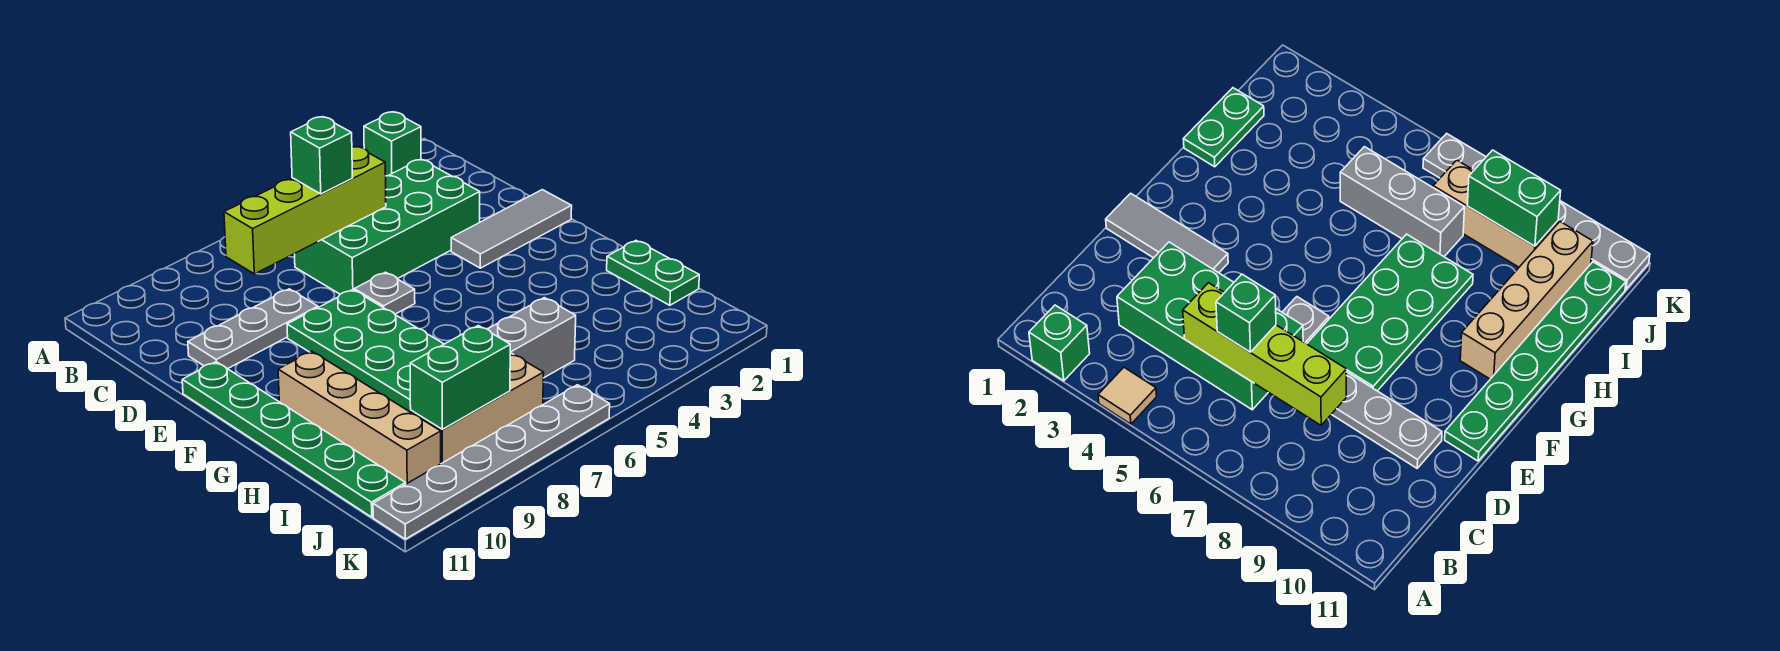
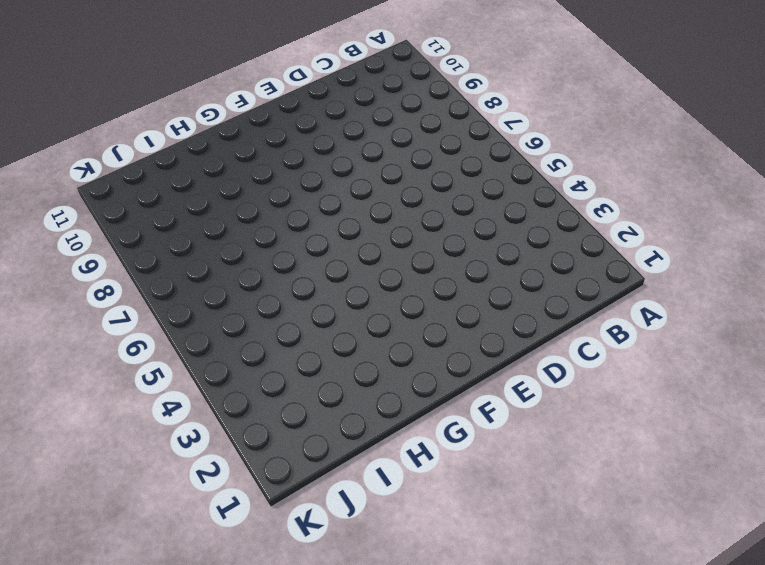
none -> green 1x1 brick [364,112,421,176]
none -> tan 1x1 tile [1098,367,1157,424]
none -> green 2x4 brick [295,159,480,294]

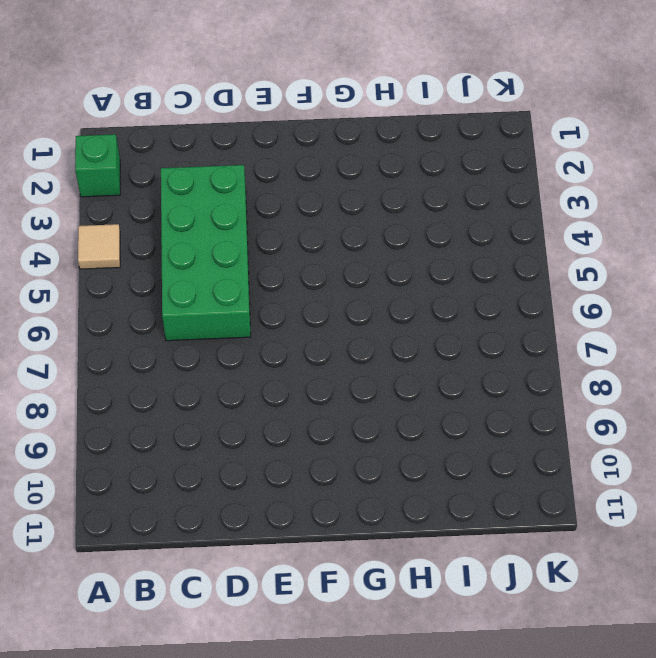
none -> grey 1x3 plate [188,289,318,369]
none -> grey 1x3 tile [451,190,572,268]
none -> grey 1x1 plate [354,272,415,314]

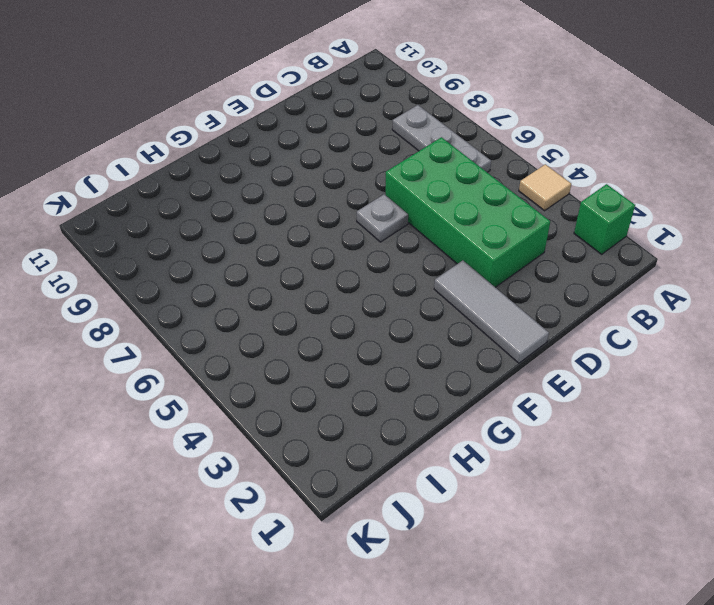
grey 1x3 plate [392,105,491,172] -> grey 1x3 plate moved to [188,289,318,369]
none -> green 2x4 plate [287,290,444,412]
none -> green 1x6 plate [182,362,406,517]
none -> tan 1x4 brick [278,351,441,484]

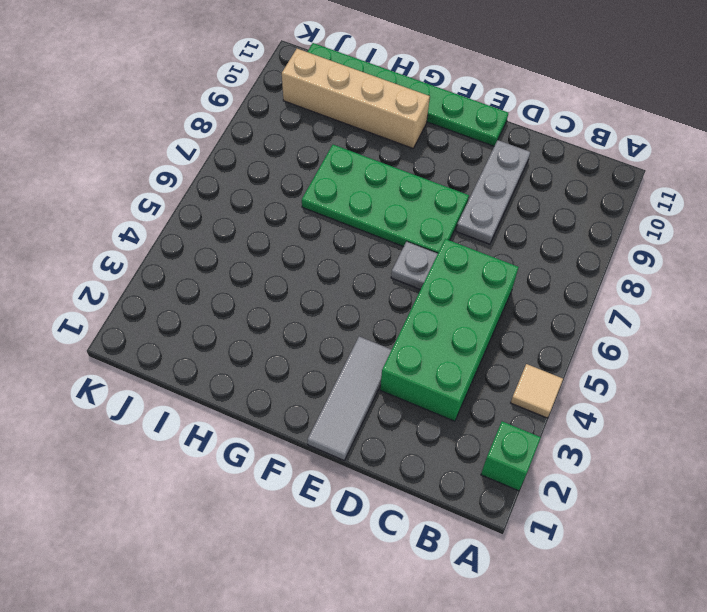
none -> green 1x2 plate [607,241,699,305]
none -> grey 1x3 brick [488,298,576,378]
none -> tan 1x3 brick [411,353,544,464]

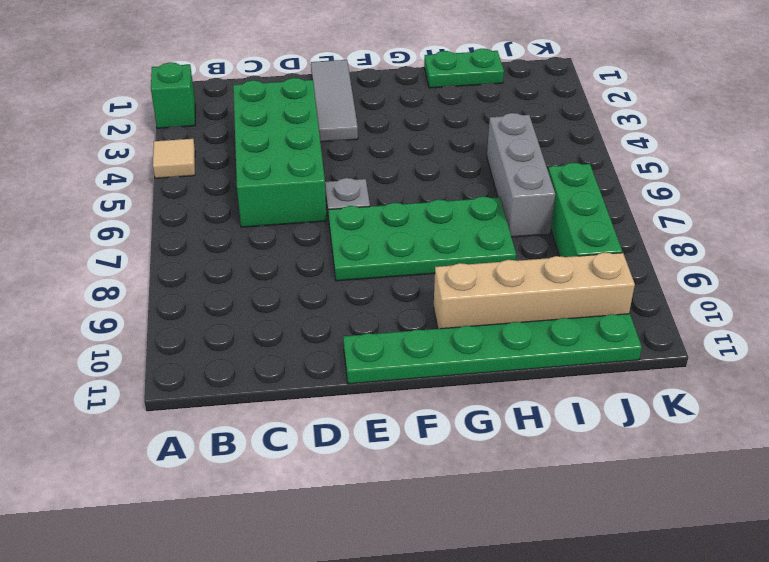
green 1x3 brick [548,163,623,257] -> tan 1x3 brick [411,353,544,464]
none -> grey 1x3 plate [188,289,318,369]
none -> grey 1x6 plate [373,385,610,539]
none -> lime 1x4 brick [224,146,386,274]

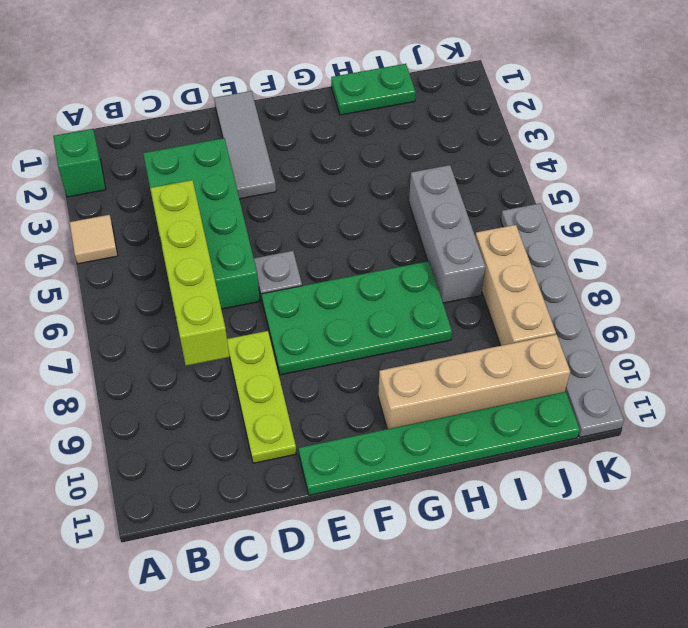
lime 1x3 plate [227,331,296,463] -> grey 1x3 plate [188,289,318,369]
none -> green 1x2 brick [410,326,510,429]
none -> green 1x1 brick [291,117,352,194]

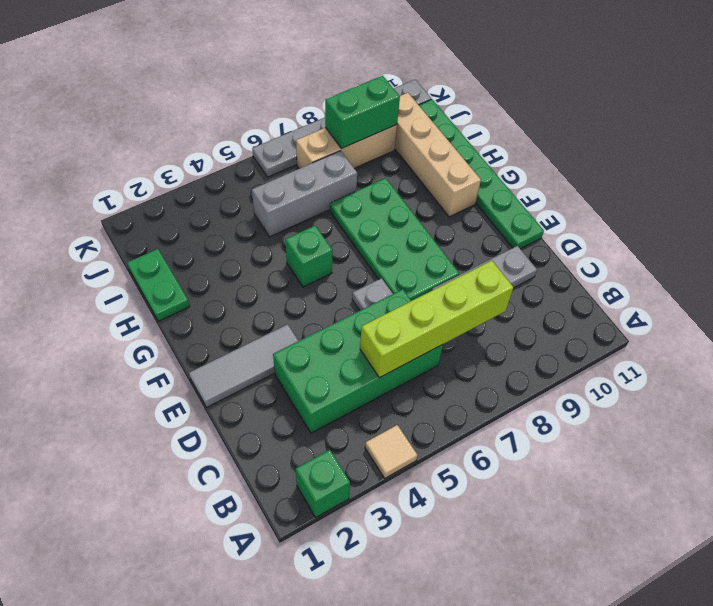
green 1x1 brick [285,226,332,287] -> green 1x1 brick moved to [291,117,352,194]

